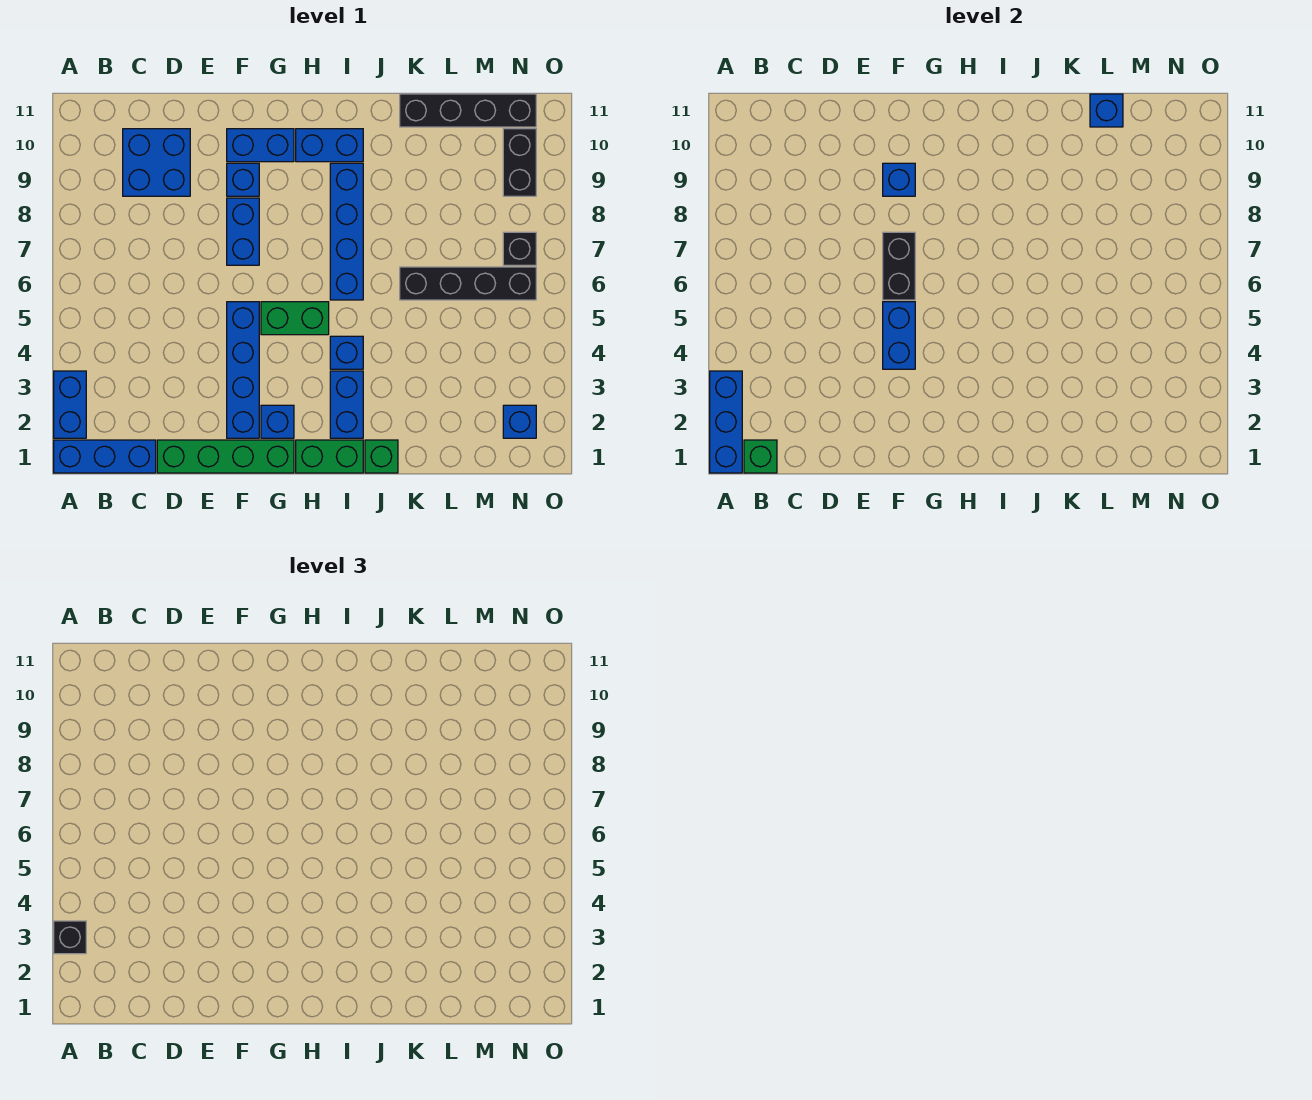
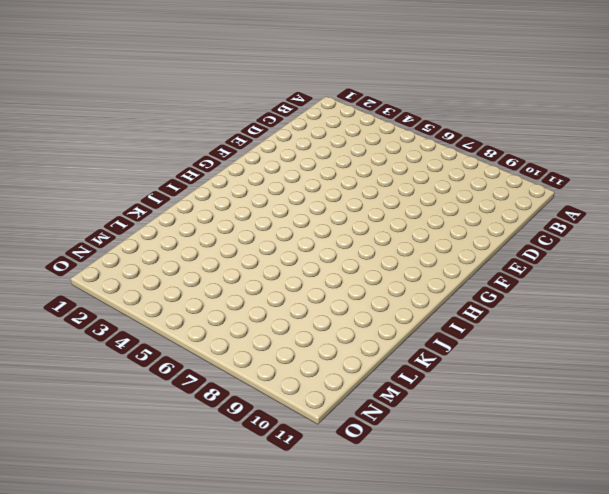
none -> blue 1x3 brick [54,440,156,473]
none -> blue 1x2 brick [54,371,86,438]
none -> blue 2x2 brick [123,129,190,196]

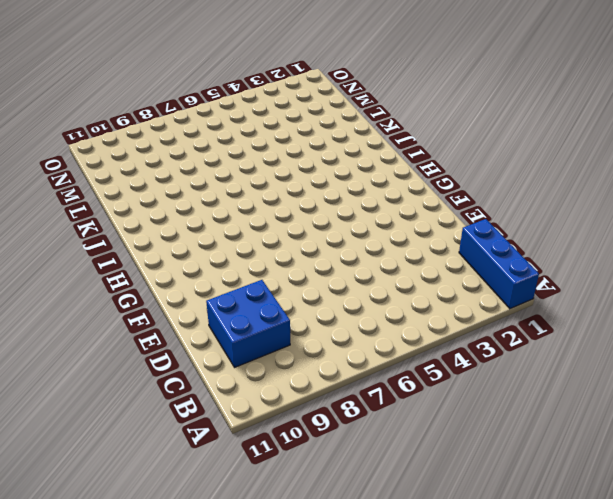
none -> blue 1x2 brick [54,371,86,438]
none -> green 1x4 brick [157,440,294,473]
none -> blue 1x4 brick [227,302,259,438]

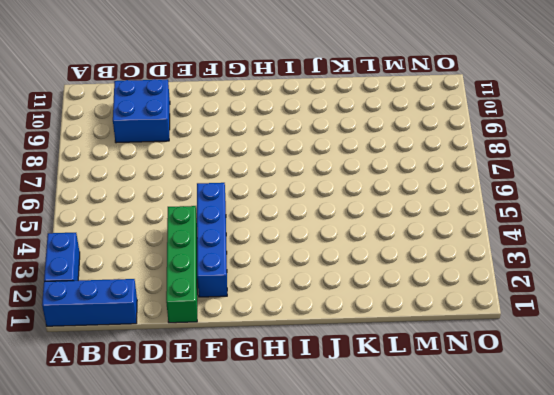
green 1x4 brick [166,206,197,323] -> green 1x4 brick turned to [157,440,294,473]
none -> blue 1x2 brick [227,198,259,265]
none -> blue 1x1 brick [227,163,259,196]
none -> blue 1x2 brick [227,129,294,162]

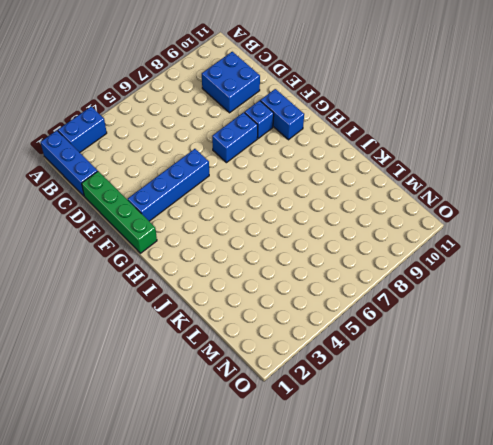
none -> blue 1x1 brick [261,405,294,438]
none -> green 1x2 brick [261,302,329,335]
none -> green 1x2 brick [296,440,363,473]

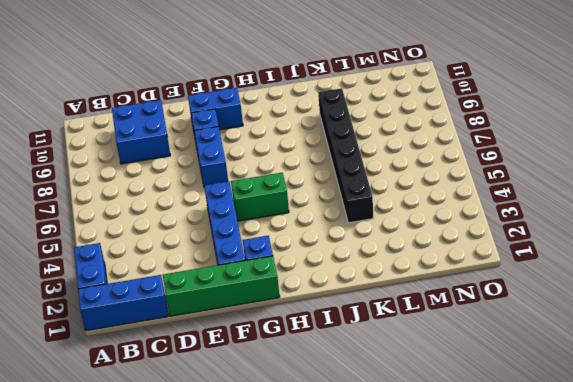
black 1x6 brick [318,88,373,223] -> black 1x4 brick [400,267,536,300]
none -> green 1x2 brick [296,440,363,473]
none -> blue 1x2 brick [296,129,363,162]
none -> blue 1x2 brick [330,371,363,438]

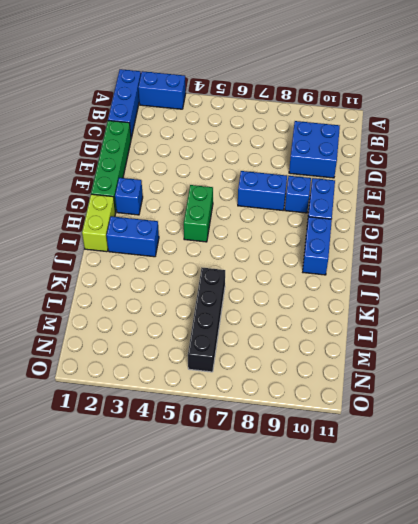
lime 1x2 brick [82,194,116,252] -> green 1x2 brick [296,440,363,473]
none -> blue 1x4 brick [227,302,259,438]
none -> blue 1x1 brick [330,336,363,369]
none -> blue 1x4 brick [330,163,363,300]

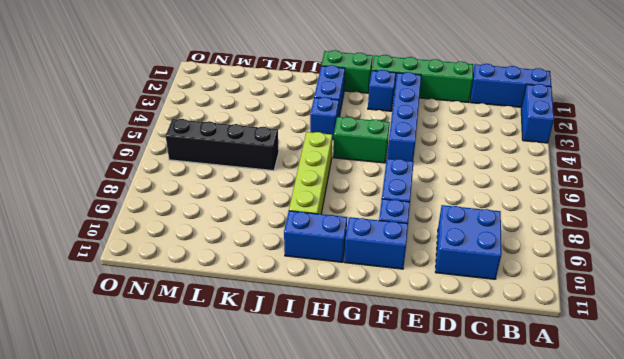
lime 1x4 brick [289,132,332,214] -> blue 1x4 brick [330,163,363,300]
none -> green 1x1 brick [365,440,398,473]
none -> black 1x4 brick [400,94,536,127]
none -> blue 1x1 brick [503,405,536,438]

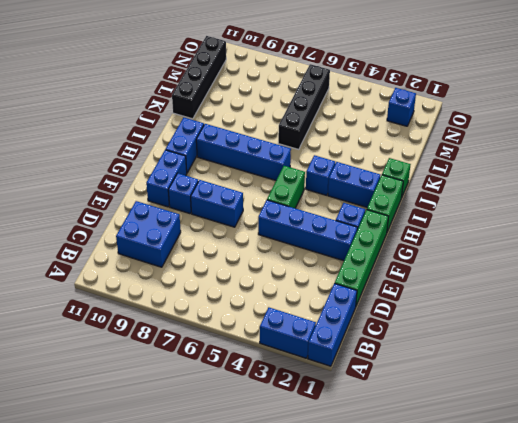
none -> black 1x1 brick [503,232,536,265]
none -> black 1x2 brick [503,129,536,196]
none -> blue 1x3 brick [710,371,742,473]

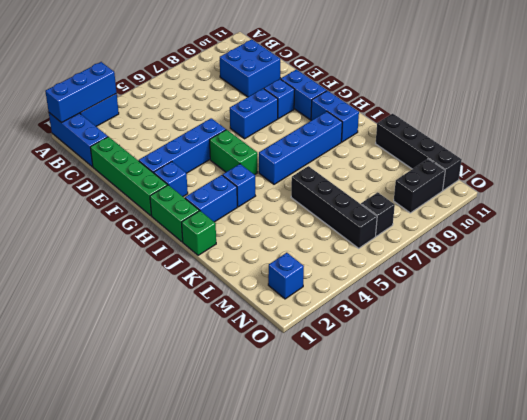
none -> green 1x1 brick [744,440,777,473]
none -> blue 1x2 brick [883,302,915,369]
none -> black 1x2 brick [883,232,915,300]

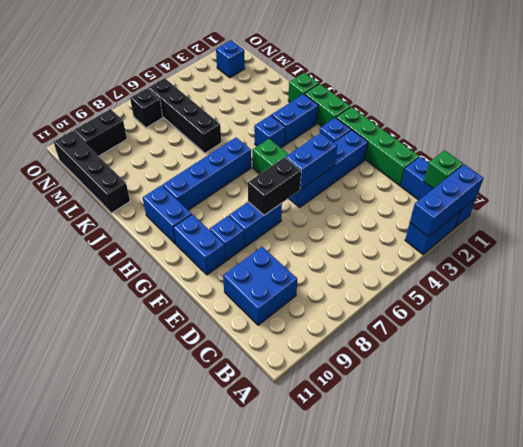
none -> blue 1x1 brick [883,163,915,196]
none -> blue 1x1 brick [1090,94,1123,127]
none -> black 1x1 brick [54,921,86,954]

